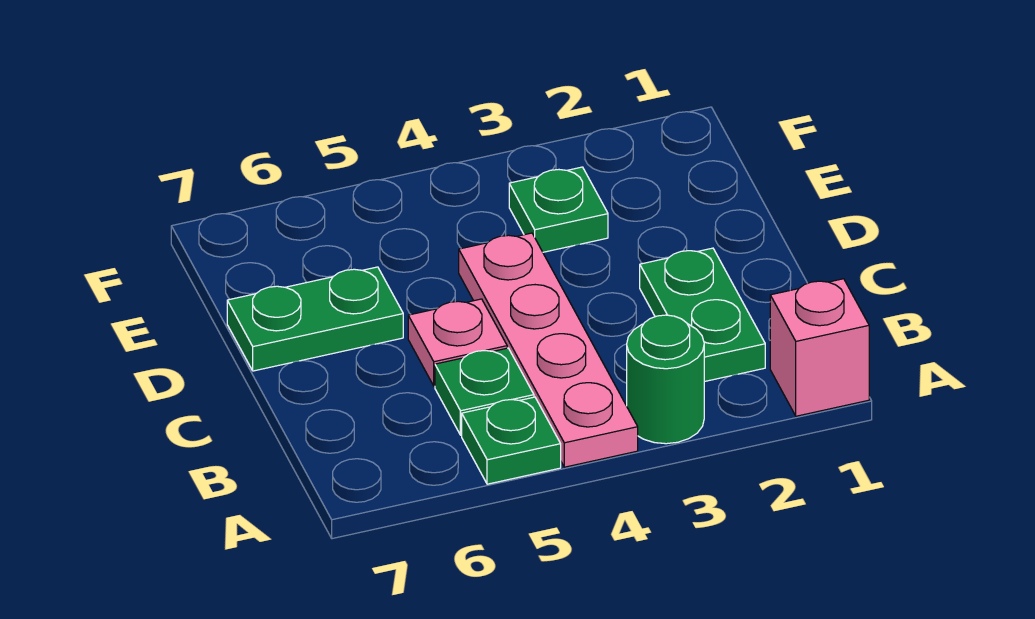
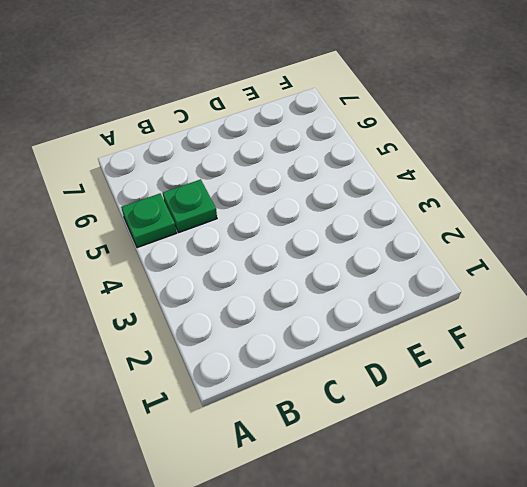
none -> pink 1x1 brick [770,279,869,416]
none -> green 1x1 round brick [627,315,704,444]

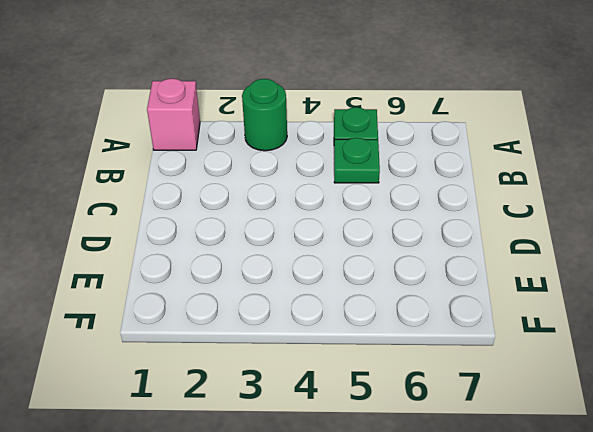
none -> pink 1x4 plate [459,233,638,467]
none -> green 1x2 plate [640,248,765,382]

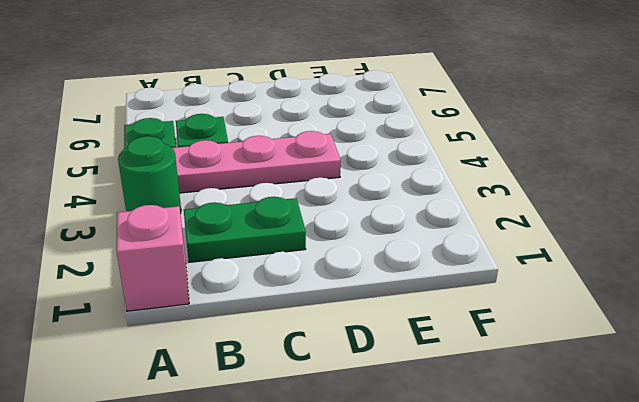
none -> pink 1x1 plate [408,299,507,386]
none -> green 1x2 plate [227,267,403,371]

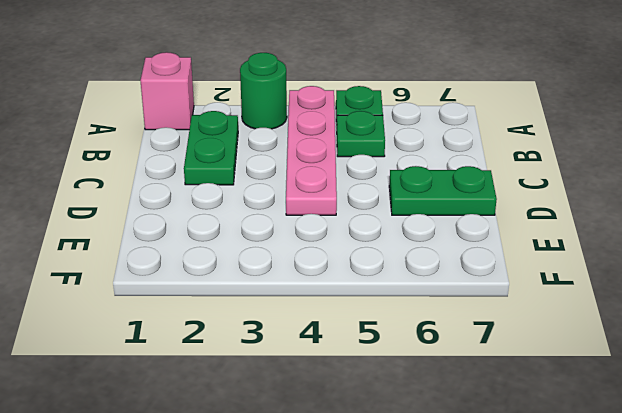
none -> pink 1x1 plate [408,299,507,386]
none -> green 1x1 plate [509,167,608,252]

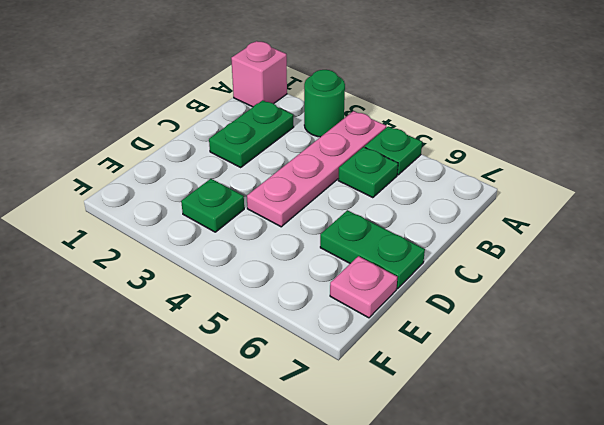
pink 1x1 plate [330,256,397,318] -> pink 1x1 plate moved to [408,299,507,386]

